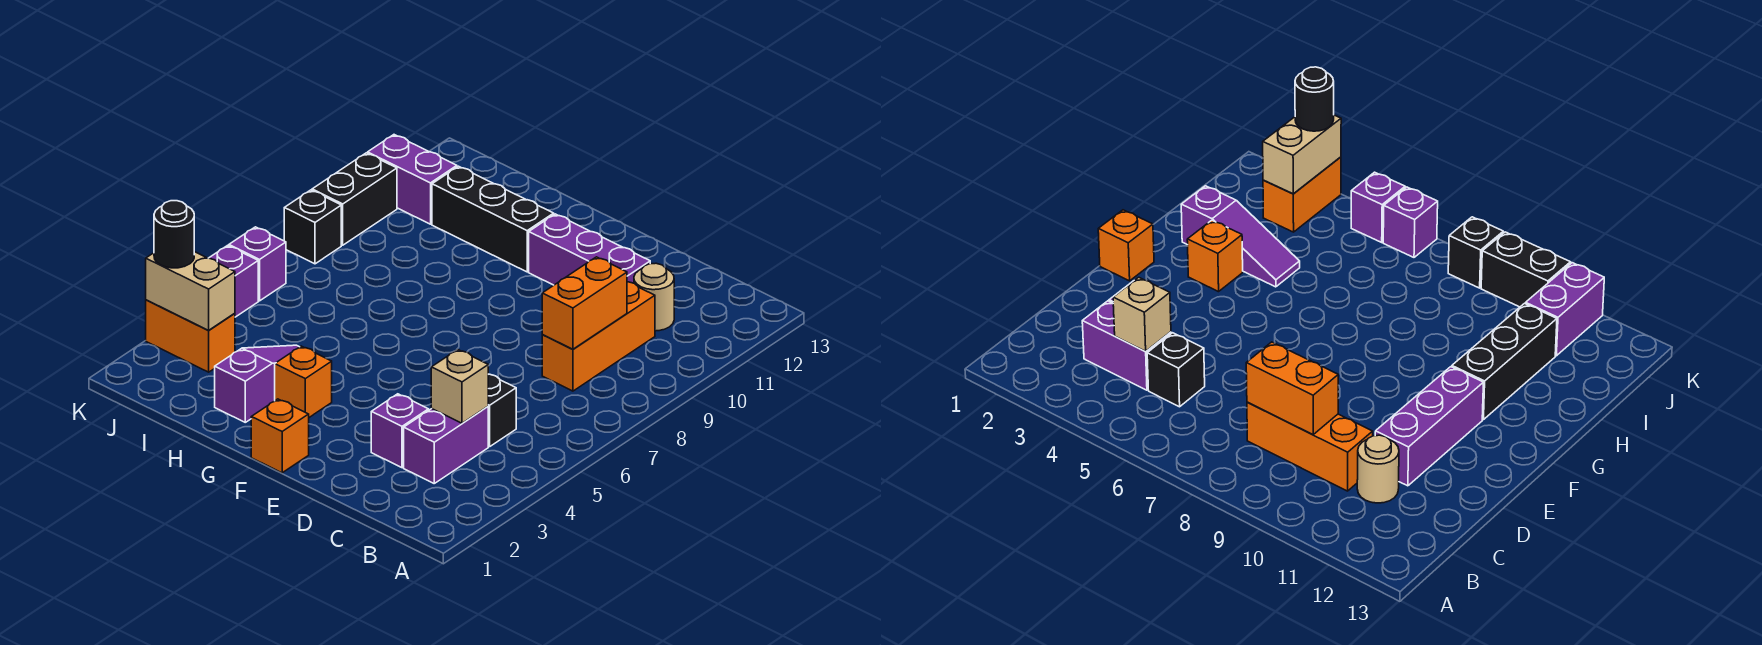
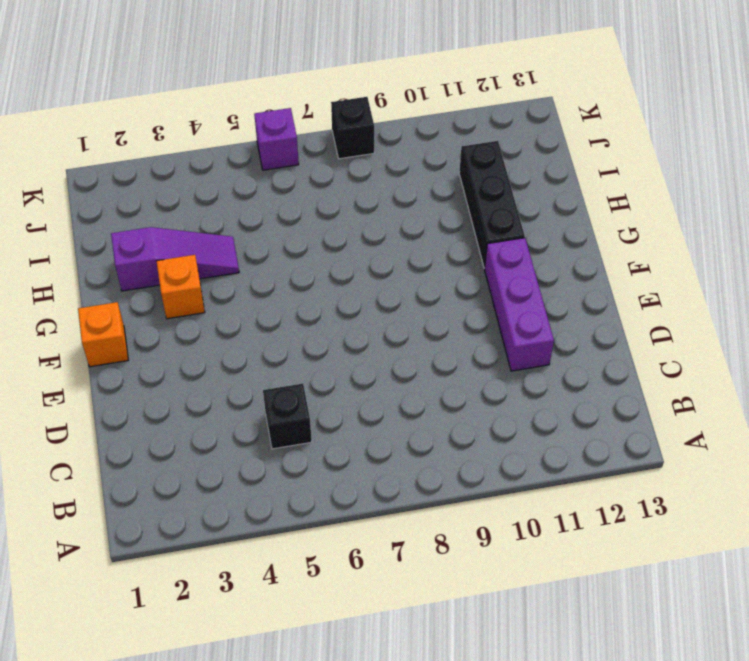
none -> purple 1x2 brick [404,407,488,483]
none -> orange 1x3 brick [542,282,655,391]
none -> tan 1x1 round brick [634,263,674,331]

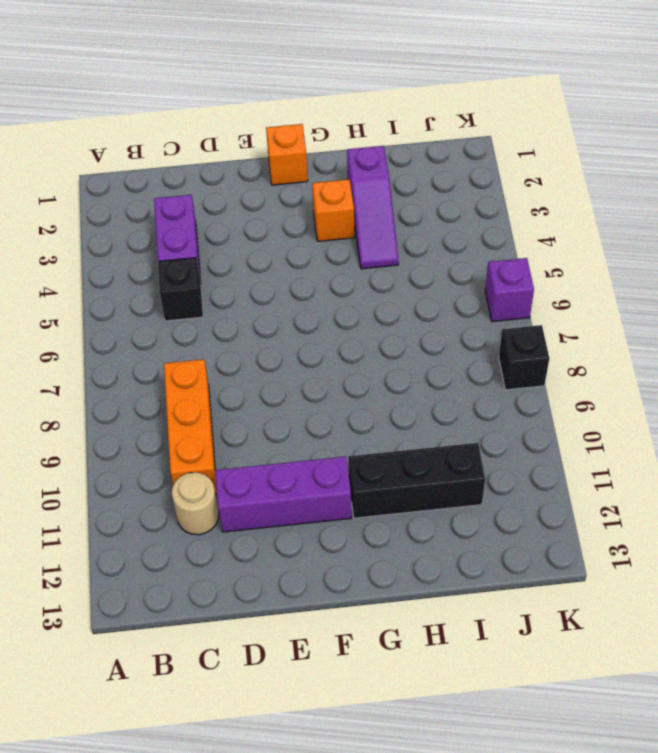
none -> purple 1x1 brick [371,394,429,468]
none -> orange 1x2 brick [146,300,235,372]
none -> purple 1x2 brick [368,135,457,224]

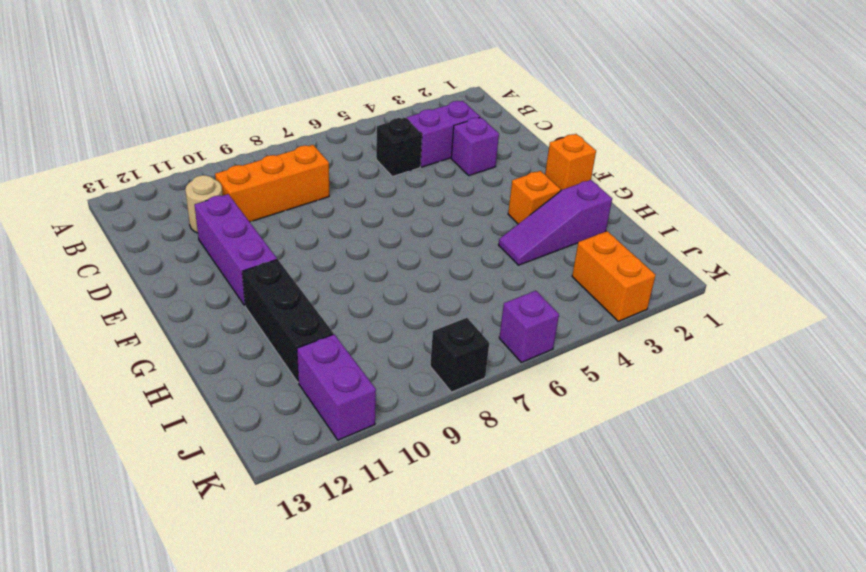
none -> purple 1x1 brick [209,245,258,317]
none -> black 1x2 brick [312,153,397,245]
none -> tan 1x1 brick [431,350,488,423]

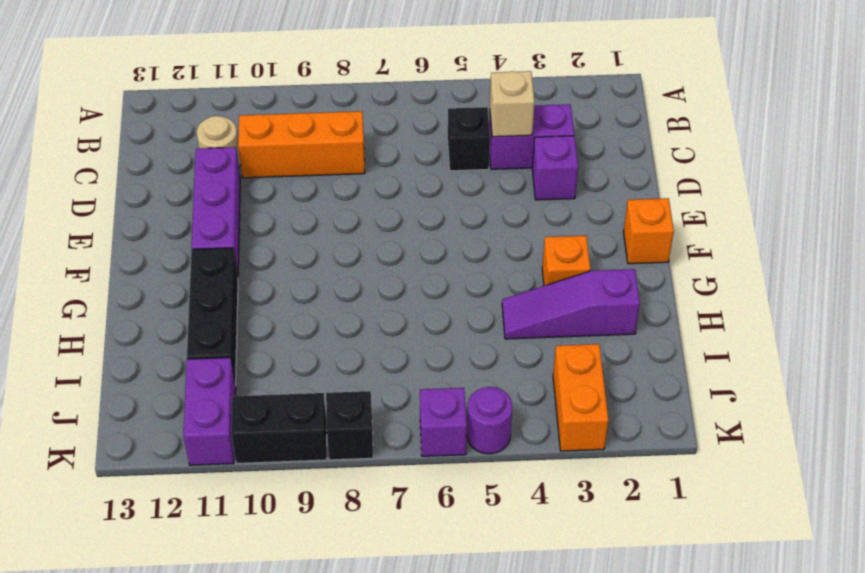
purple 1x1 round brick [467,387,512,454] -> purple 1x1 brick [209,245,258,317]
none -> orange 1x2 brick [542,257,627,349]
none -> tan 1x2 brick [146,252,235,330]
none -> black 1x1 round brick [154,201,194,268]

